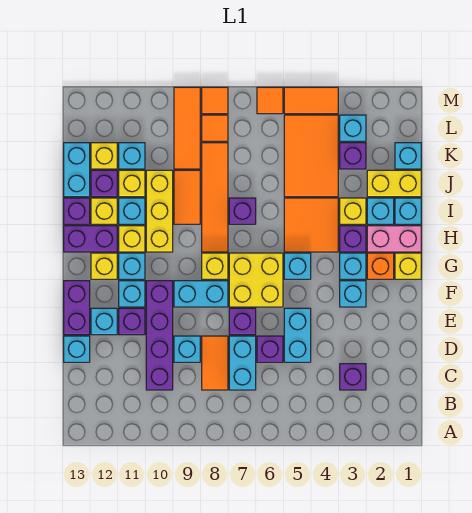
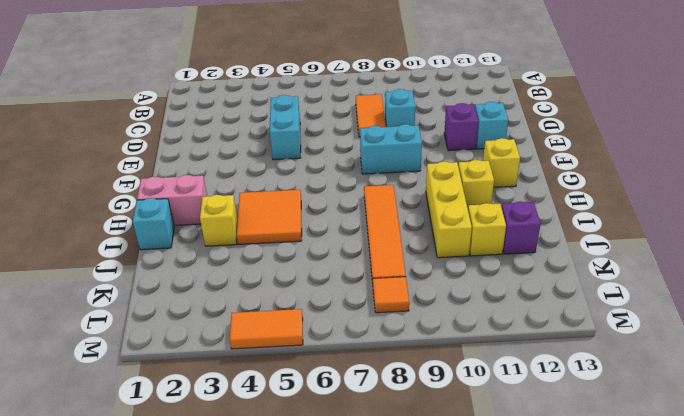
none -> purple 1x1 brick [340,364,366,390]
none -> cyan 1x2 brick [229,336,256,390]
none -> purple 1x4 brick [146,281,173,390]
none -> purple 1x1 brick [257,336,283,362]

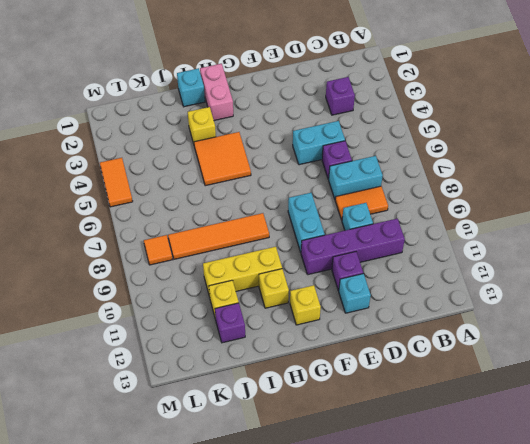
none -> cyan 1x1 brick [64,336,90,362]
none -> purple 1x1 brick [229,308,256,335]
none -> purple 1x2 brick [64,281,90,335]
none -> cyan 1x1 brick [340,281,366,307]

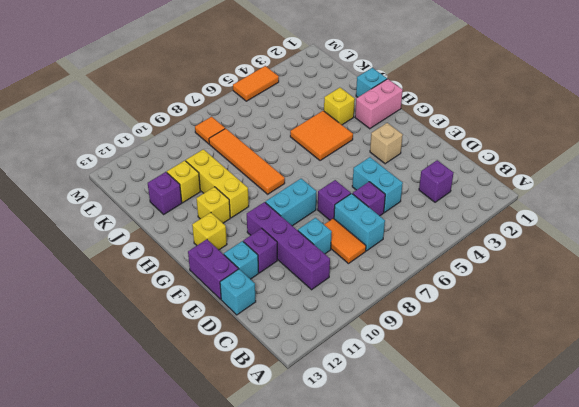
tan 1x1 brick [370,123,403,164] -> cyan 1x1 brick [340,281,366,307]
none -> yellow 2x2 brick [229,253,283,307]
none -> cyan 1x1 brick [119,281,145,307]
none -> yellow 1x1 brick [395,253,421,279]
none -> orange 1x1 brick [367,253,394,279]

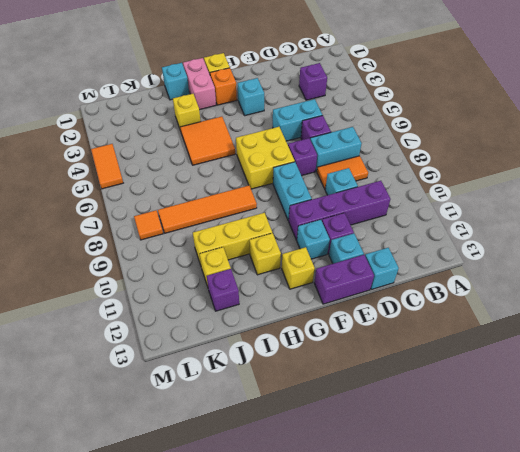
none -> cyan 1x1 brick [340,253,366,279]
none -> cyan 1x1 brick [284,253,311,279]
none -> yellow 1x1 brick [202,253,228,279]
none -> cyan 1x1 brick [119,253,145,279]

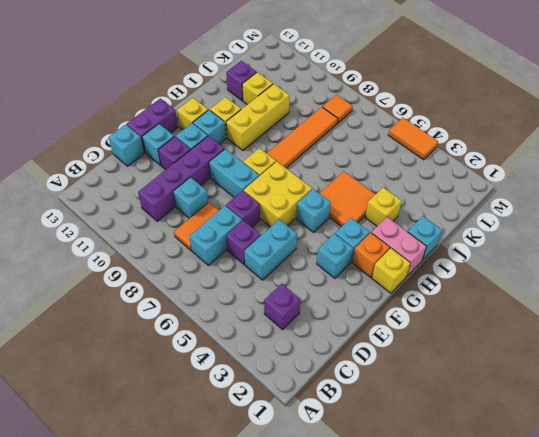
none -> purple 1x1 brick [340,226,366,252]
none -> purple 1x2 brick [64,226,117,252]
none -> cyan 1x1 brick [367,198,394,224]
none -> purple 1x1 brick [229,198,256,224]

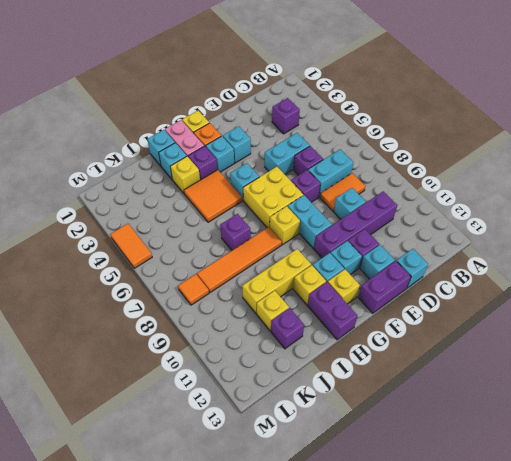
none -> orange 1x2 tile [174,170,200,224]
none -> cyan 1x1 brick [119,198,145,224]
none -> yellow 1x1 brick [91,198,117,224]
none -> purple 1x1 brick [64,198,90,224]

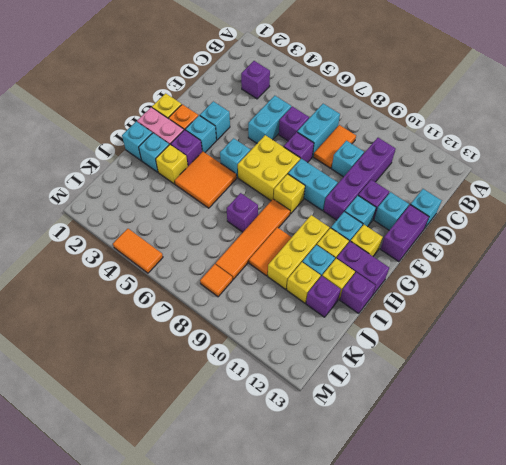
none -> yellow 1x2 brick [367,170,421,197]
none -> orange 2x3 tile [284,115,338,197]
none -> cyan 1x2 brick [64,143,90,197]
none -> cyan 1x1 brick [395,143,421,169]

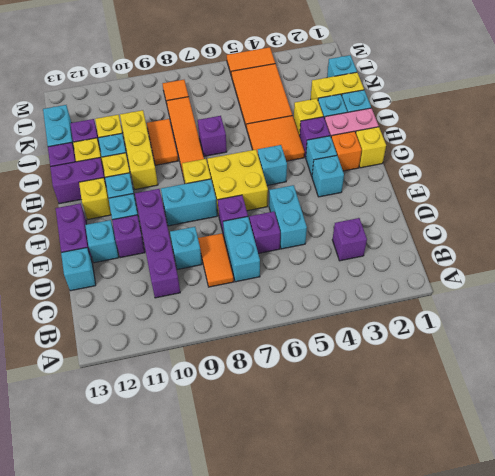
none -> purple 1x1 brick [340,143,366,169]
none -> orange 1x3 tile [174,87,200,169]
none -> cyan 1x1 brick [119,143,145,169]
none -> yellow 1x1 brick [91,143,117,169]

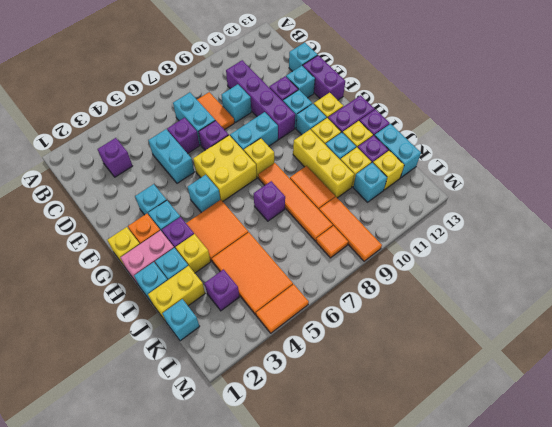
none -> cyan 1x1 brick [340,115,366,141]
none -> orange 1x1 tile [257,87,283,114]
none -> orange 1x1 tile [202,87,228,114]

